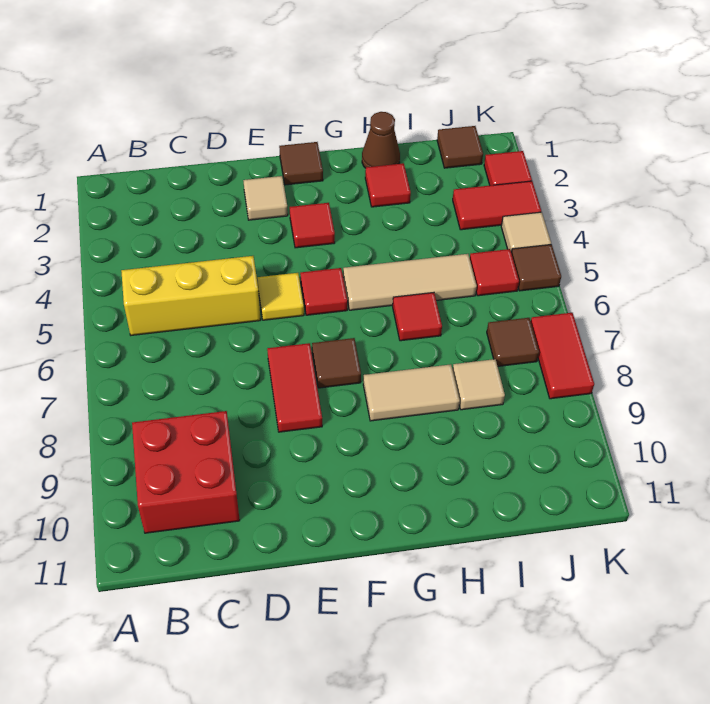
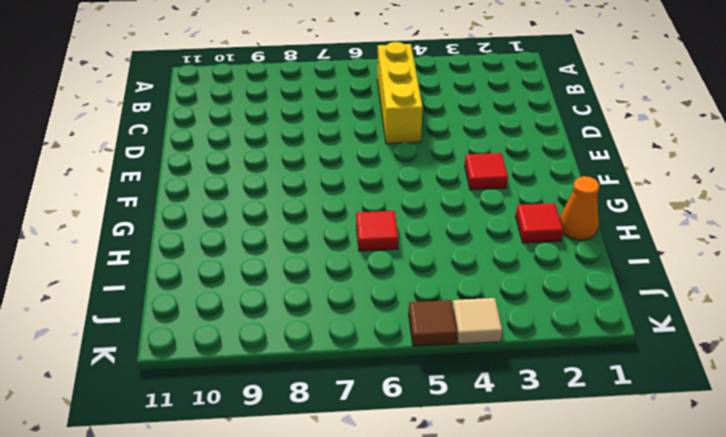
orange 1x1 cone [560,176,599,240] -> brown 1x1 cone [362,112,400,168]
none -> red 2x2 brick [132,411,240,533]
none -> tan 1x1 tile [243,176,288,220]
none -> yellow 1x1 tile [257,273,304,320]

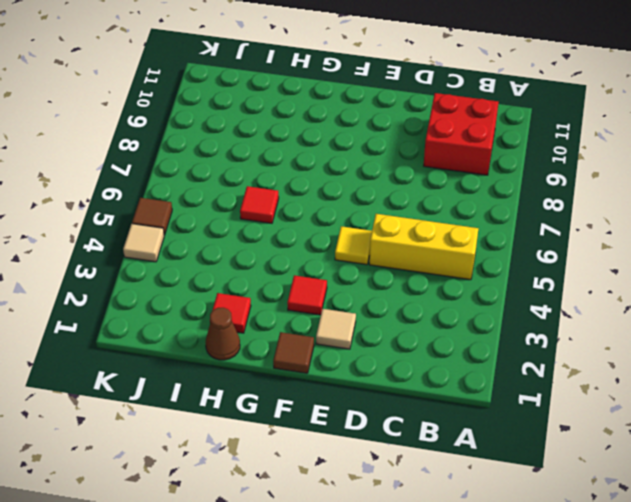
none -> red 1x2 tile [267,343,322,432]
none -> red 1x1 tile [300,268,347,315]
none -> brown 1x1 tile [312,338,361,388]

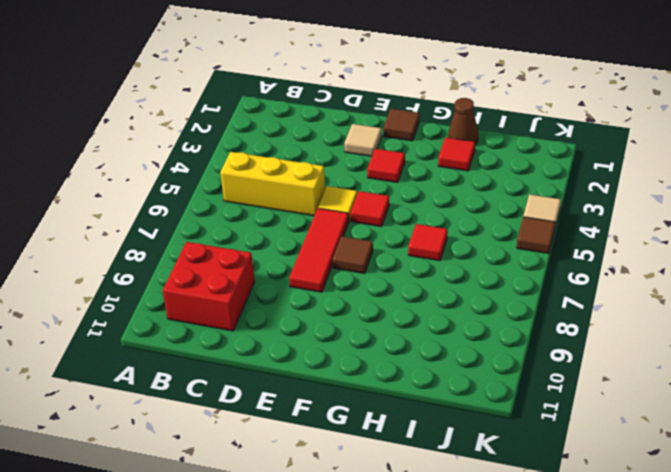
red 1x3 tile [289,208,349,292] -> red 1x2 tile [267,343,322,432]
none -> tan 1x3 tile [343,254,477,310]
none -> tan 1x2 tile [363,364,460,421]
none -> tan 1x1 tile [453,359,505,410]

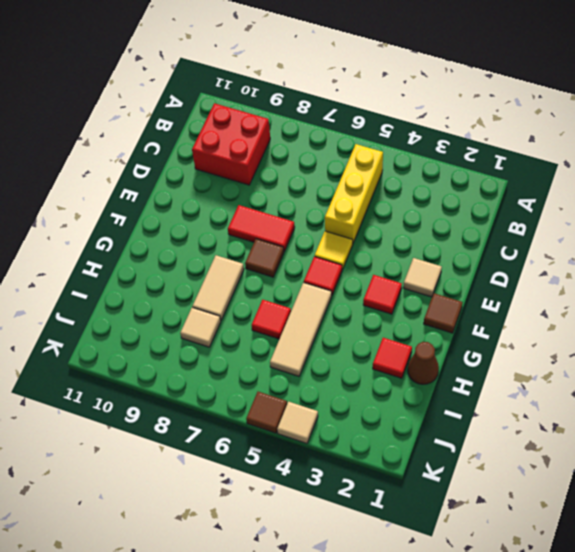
none -> brown 1x1 tile [437,126,483,168]
none -> red 1x2 tile [453,181,541,230]
none -> red 1x1 tile [470,249,519,296]

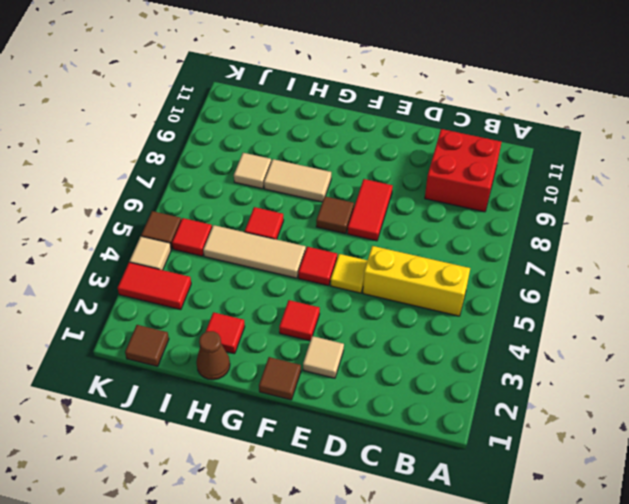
none -> brown 1x1 tile [487,318,539,366]
none -> red 1x1 tile [484,151,532,185]
none -> red 1x2 tile [531,313,594,399]

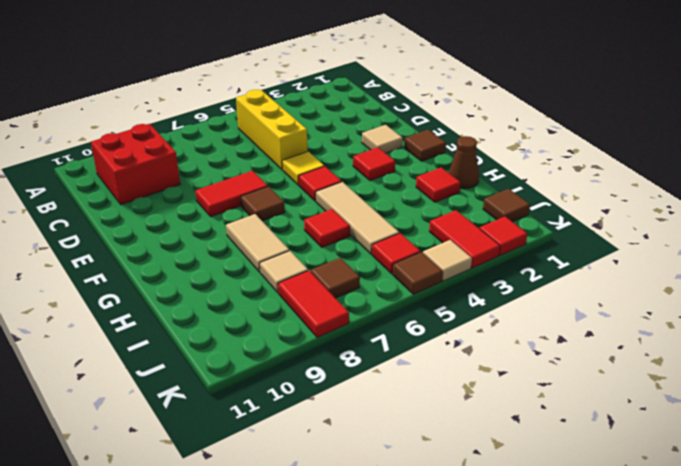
red 1x2 tile [278,271,349,338] -> red 1x2 tile turned to [531,313,594,399]

